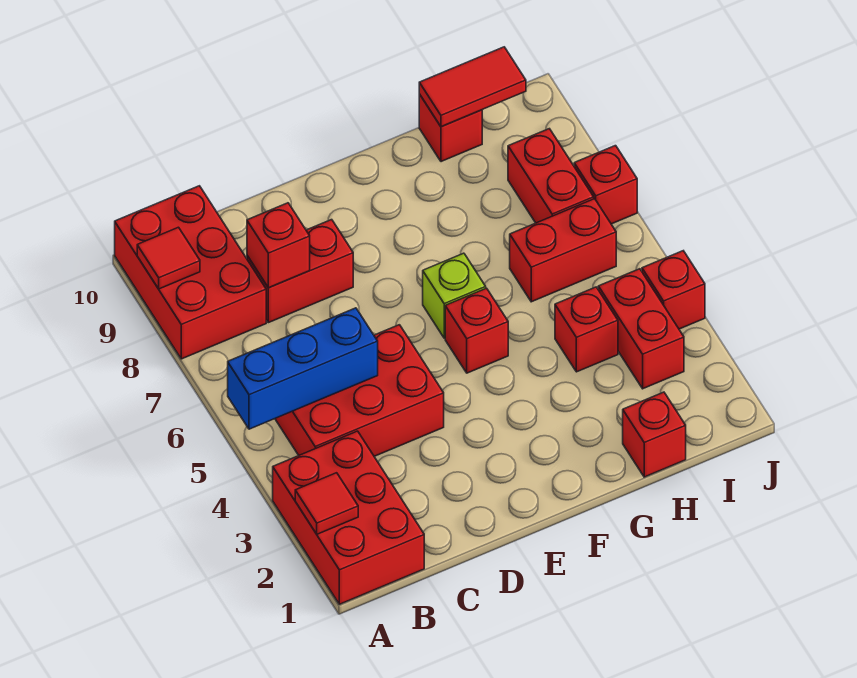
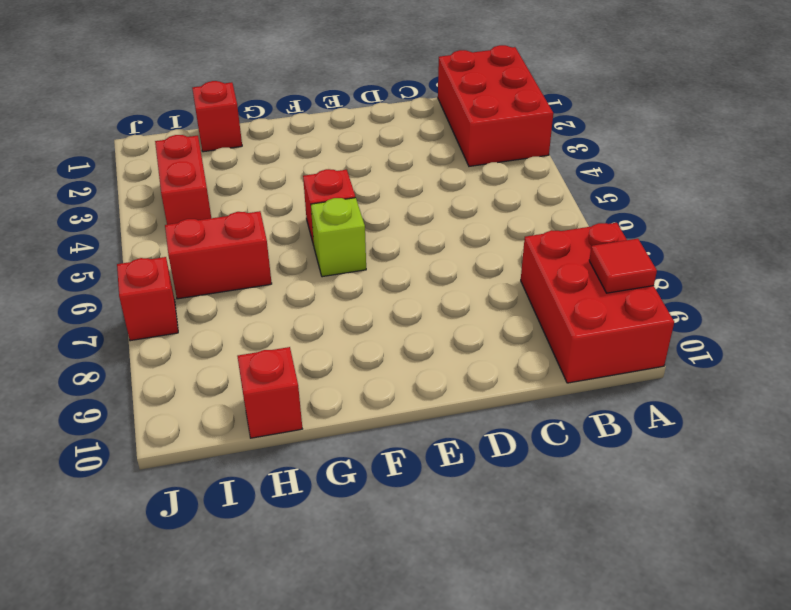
none -> red 2x3 brick [275,325,444,456]
none -> red 1x2 brick [247,220,353,323]
none -> red 1x1 brick [555,287,618,372]

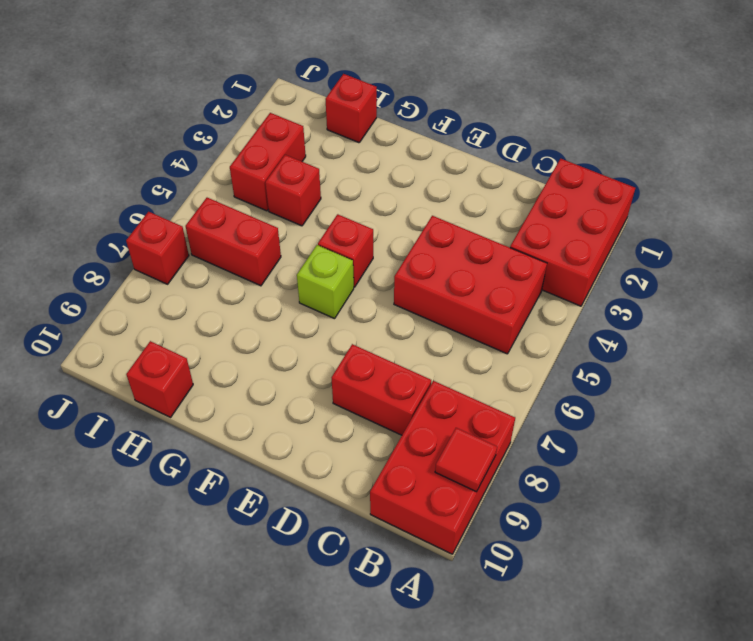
none -> red 1x2 brick [508,129,594,223]
none -> red 1x1 brick [642,251,705,329]
none -> red 1x1 tile [295,473,358,534]

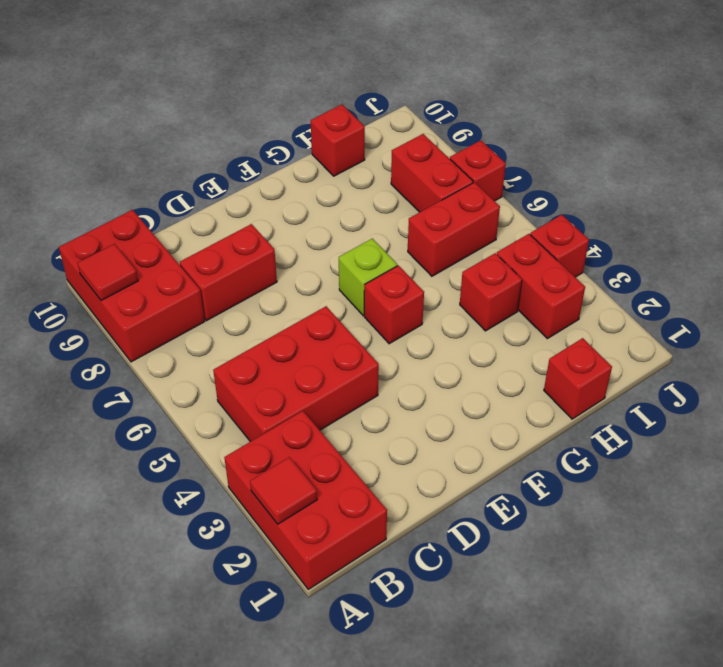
none -> blue 1x3 brick [228,308,378,429]
none -> red 1x1 brick [247,203,310,288]
none -> red 1x2 tile [419,47,526,127]

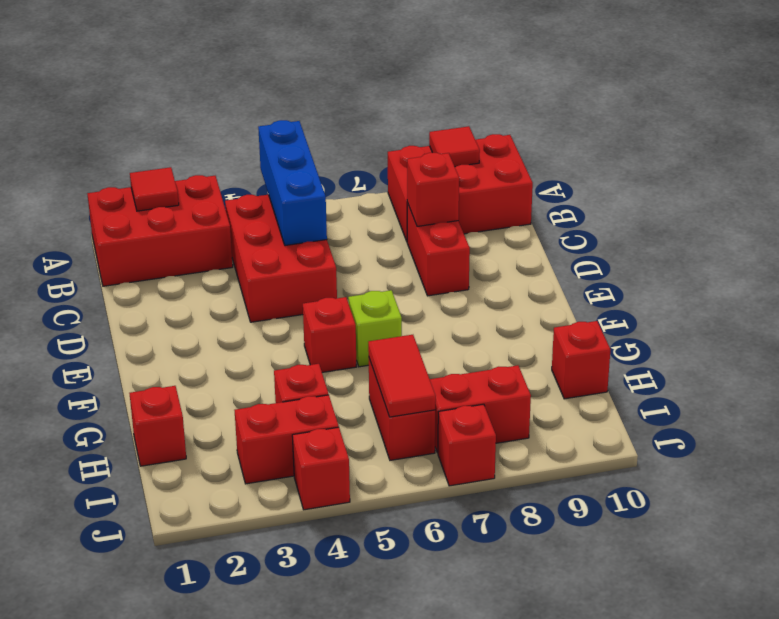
red 1x2 tile [368,335,436,417] -> red 1x2 tile moved to [419,47,526,127]

